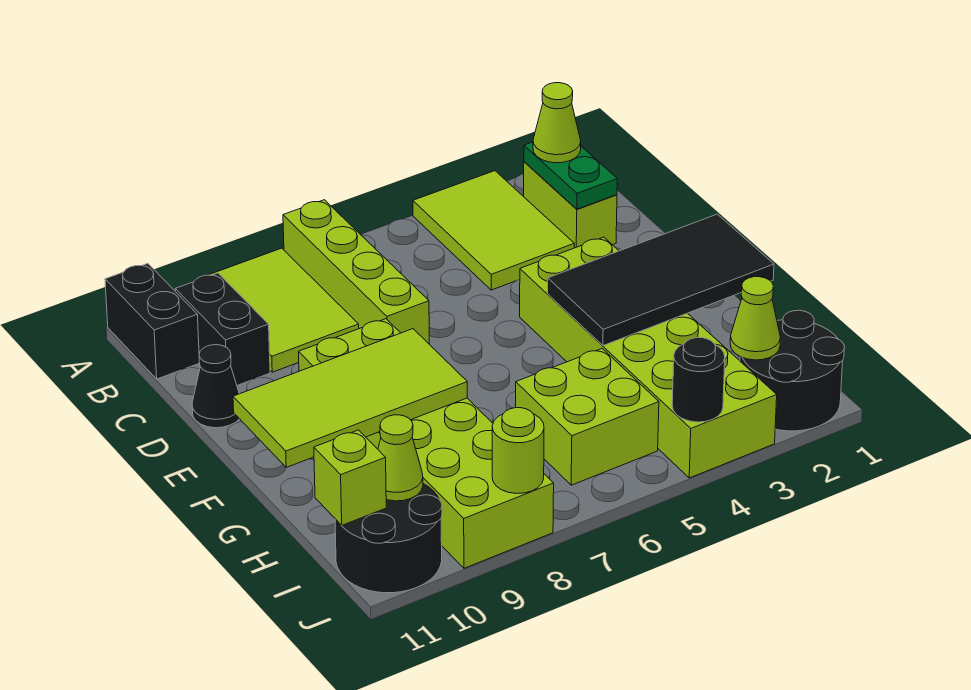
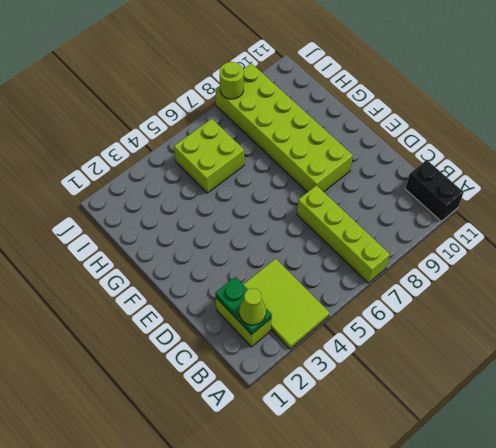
none -> lime 2x3 tile [209,248,359,372]
none -> black 1x2 brick [175,273,270,385]
none -> black 1x1 cone [192,345,239,428]

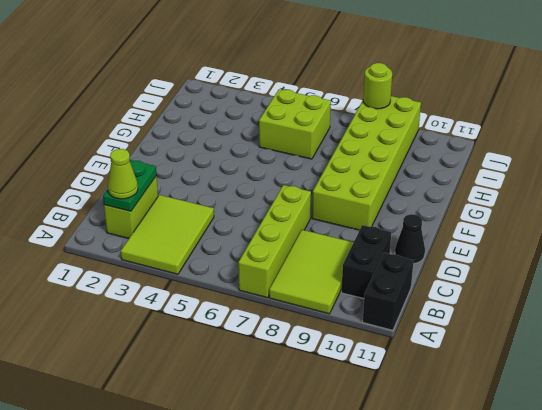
none -> lime 2x6 brick [520,237,777,478]
none -> black 2x2 round brick [740,310,844,431]
none -> black 2x2 round brick [335,484,442,593]

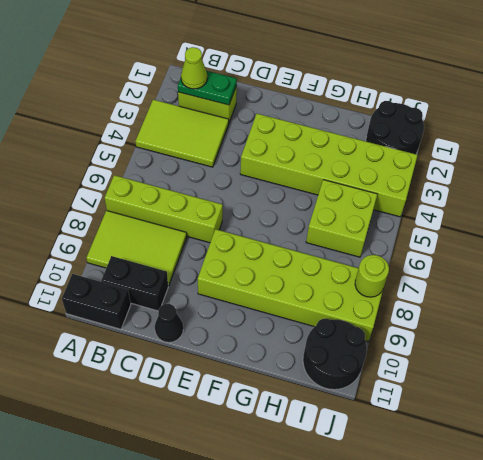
none -> black 2x4 tile [548,214,774,346]
none -> lime 2x4 tile [233,329,467,467]
none -> lime 1x1 cone [730,277,781,360]

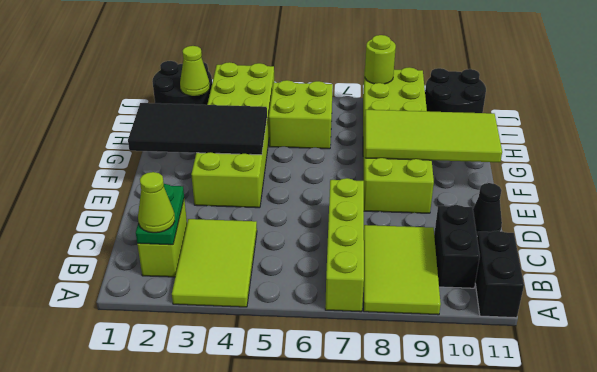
none -> lime 1x1 cone [378,415,423,501]
none -> lime 1x1 brick [314,430,386,525]
none -> black 1x1 round brick [672,338,725,422]

